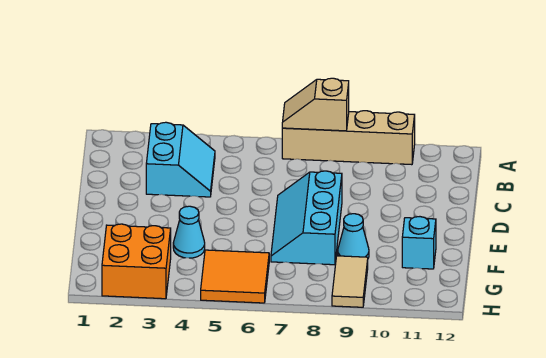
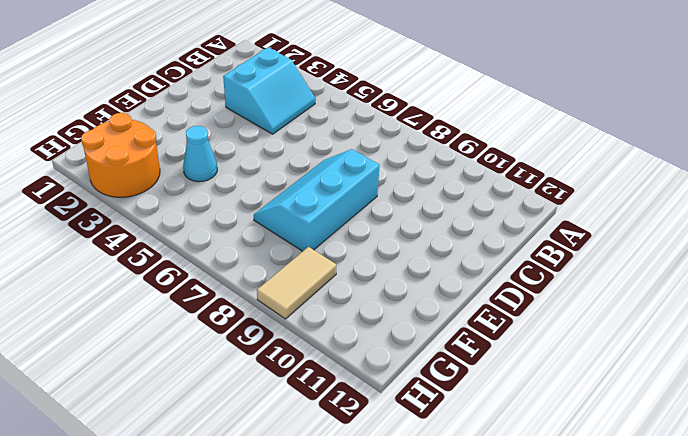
orange 2x2 round brick [81,113,160,197] -> orange 2x2 brick [102,224,171,299]
none -> tan 1x4 brick [282,111,415,165]
none -> cyan 1x1 cone [338,214,369,258]

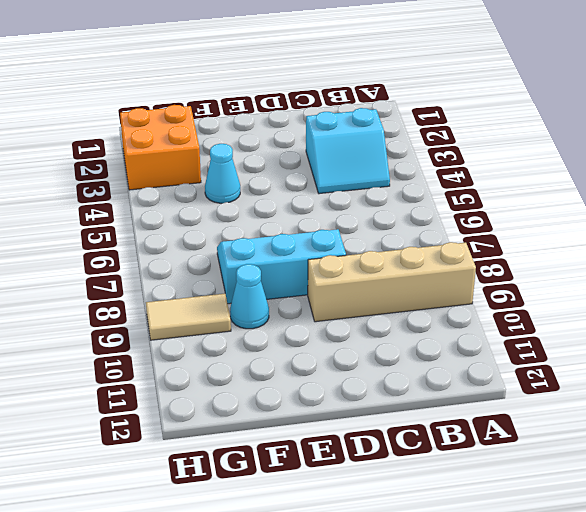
tan 1x4 brick [308,242,476,322] -> tan 1x4 brick turned to [282,111,415,165]
none -> cyan 1x1 brick [402,217,436,269]
none -> orange 2x2 tile [201,250,269,303]

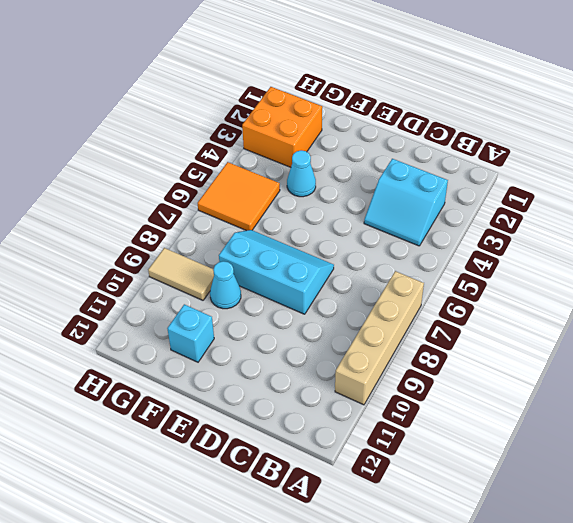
none -> tan 1x2 slope [282,78,349,131]

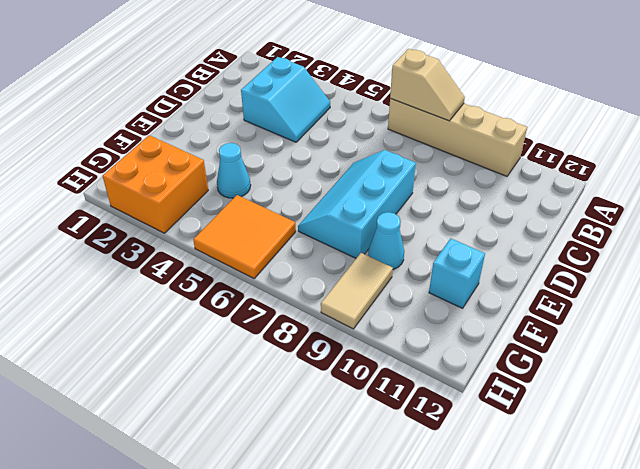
tan 1x2 slope [390,49,465,121] -> tan 1x2 slope turned to [282,78,349,131]

